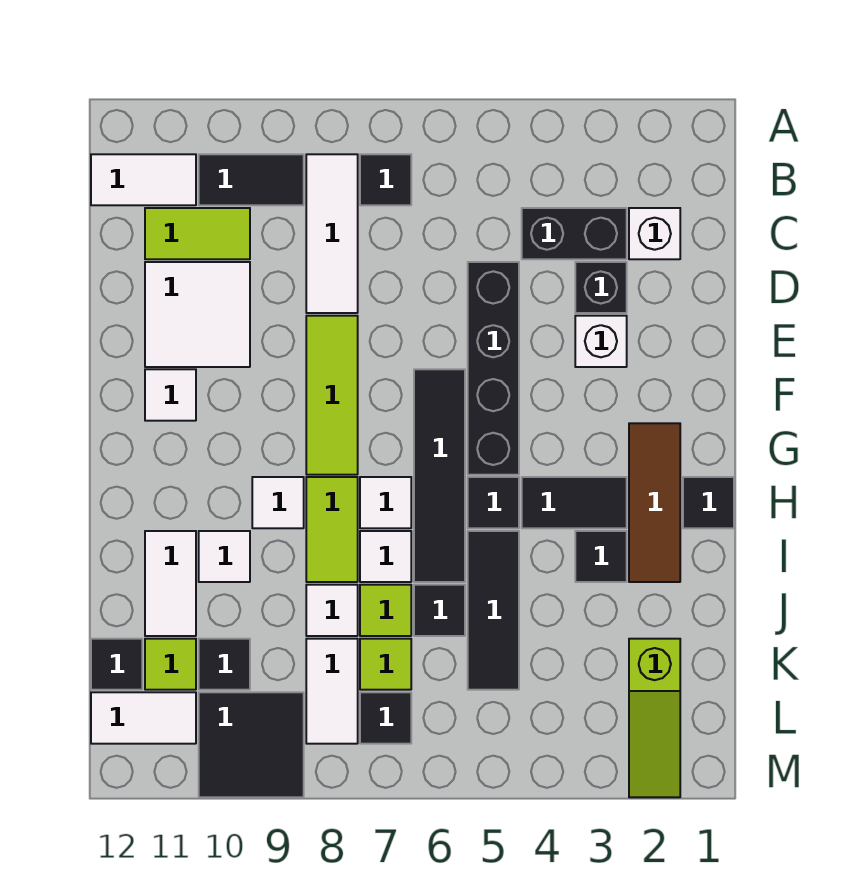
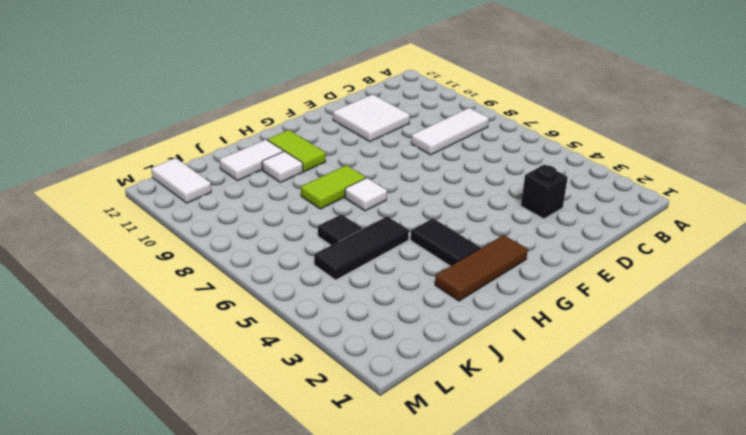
lime 1x2 tile [267,130,326,172] -> lime 1x2 tile moved to [145,208,250,259]
none -> black 1x1 tile [360,154,411,205]
none -> black 1x2 tile [199,154,304,205]
none -> white 1x2 tile [91,154,196,205]
none -> white 1x1 brick [629,208,680,259]

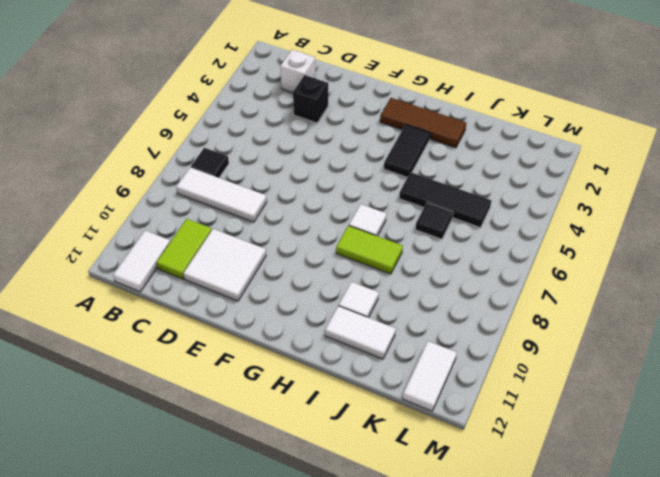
none -> black 1x2 tile [199,154,304,205]
none -> black 1x2 brick [522,208,627,259]
none -> black 1x4 brick [468,262,519,475]
none -> white 1x1 brick [575,316,627,367]

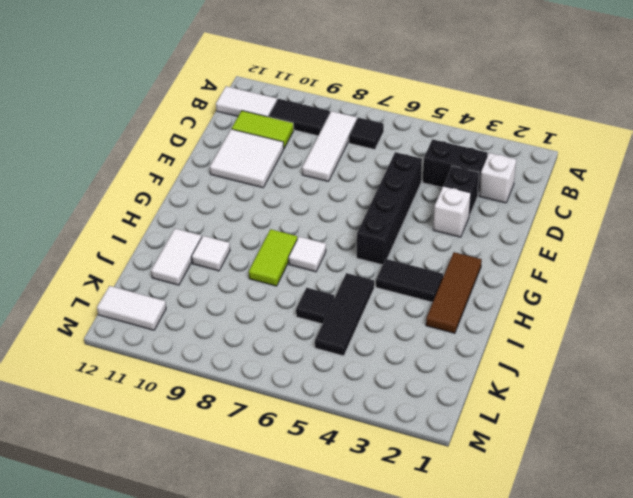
none -> lime 1x3 tile [306,316,358,475]
none -> black 1x4 tile [414,369,465,582]
none -> white 1x1 tile [145,369,196,421]
none -> black 1x1 tile [683,477,734,528]

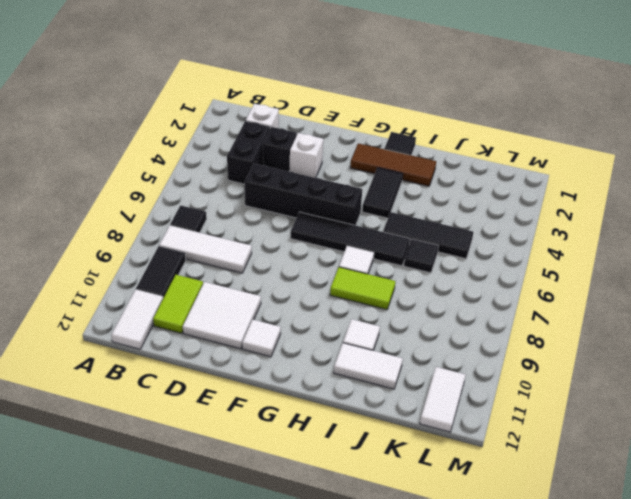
none -> lime 1x3 tile [306,316,358,475]
none -> black 1x1 tile [468,477,519,528]
none -> white 1x1 tile [252,477,304,528]
none -> black 1x1 tile [575,531,627,582]

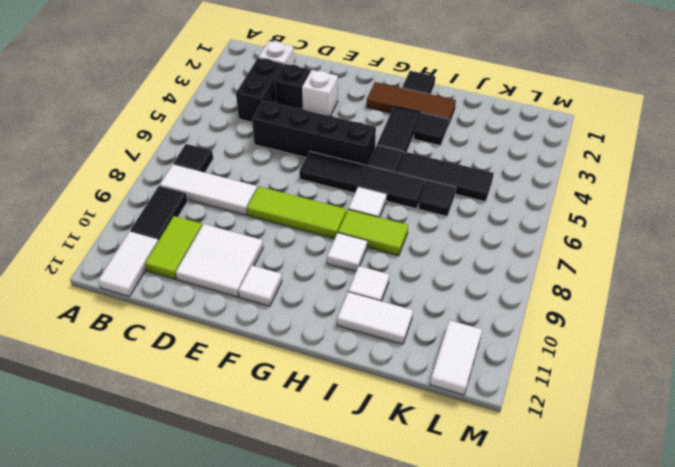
none -> white 1x1 tile [360,531,411,582]
none -> lime 1x1 tile [360,585,411,636]
none -> white 1x1 tile [306,585,358,636]
none -> lime 1x3 slope [629,639,680,797]

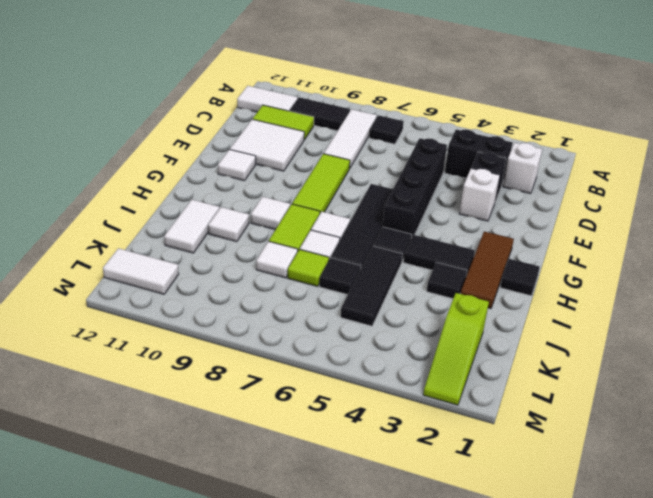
none -> lime 1x1 tile [360,639,411,690]
none -> white 1x2 tile [306,639,358,744]
none -> black 1x1 tile [199,639,250,690]
none -> lime 1x1 tile [145,639,196,690]

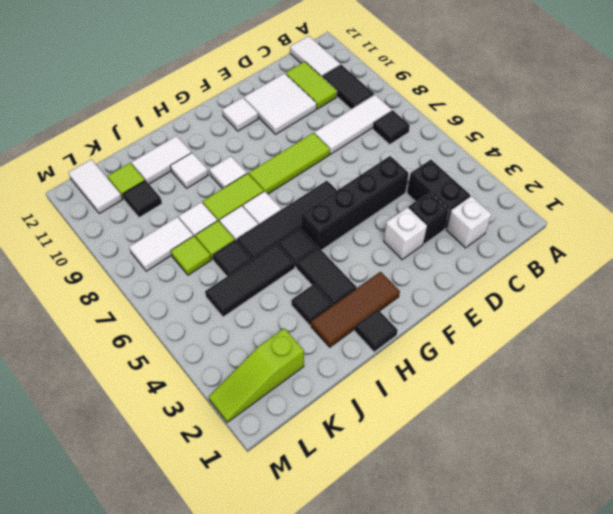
none -> black 1x1 tile [91,639,142,690]
none -> black 1x1 tile [360,692,411,744]
none -> black 2x2 tile [199,692,304,797]

